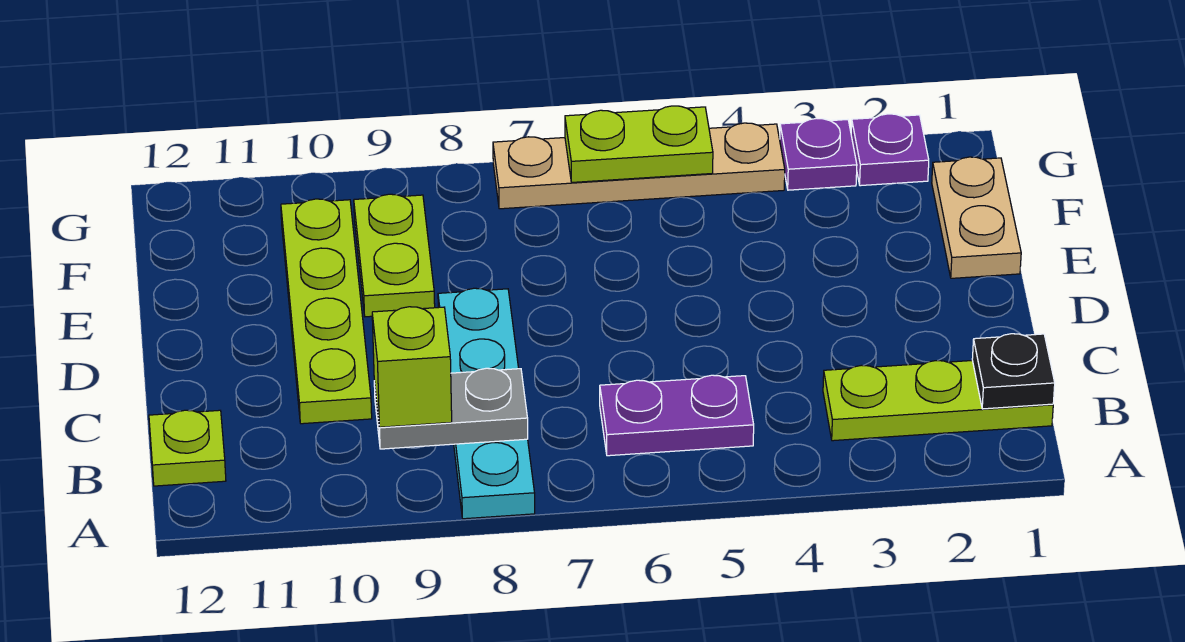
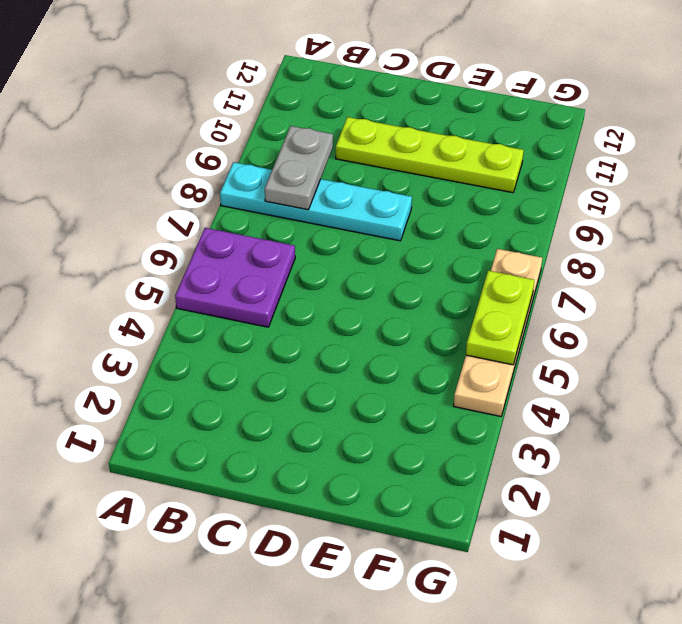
purple 2x2 plate [175,228,295,327] -> purple 1x2 plate [600,375,754,456]
none -> lime 1x3 plate [823,361,1053,441]
none -> lime 1x1 plate [149,410,226,486]
none -> tan 1x2 plate [932,157,1021,278]

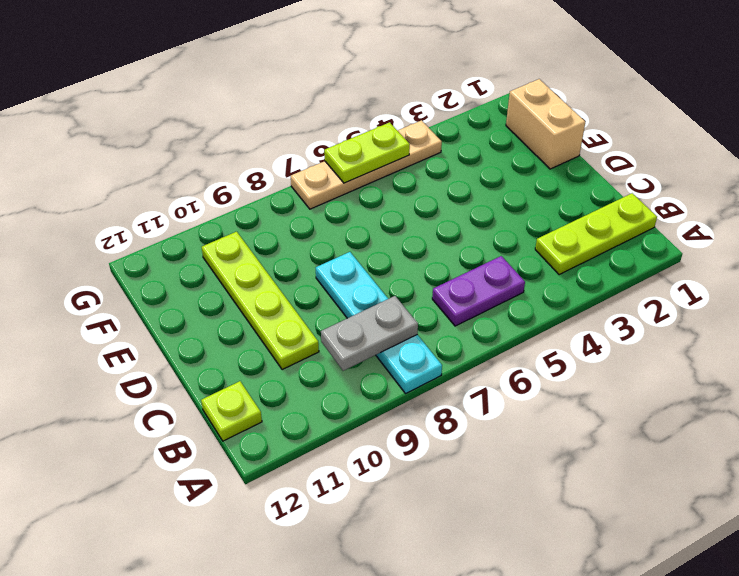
tan 1x2 brick [506,79,585,169] -> tan 1x2 plate [932,157,1021,278]
none -> lime 1x2 plate [354,194,435,317]
none -> purple 1x1 plate [851,114,929,186]
none -> purple 1x1 plate [780,118,857,190]

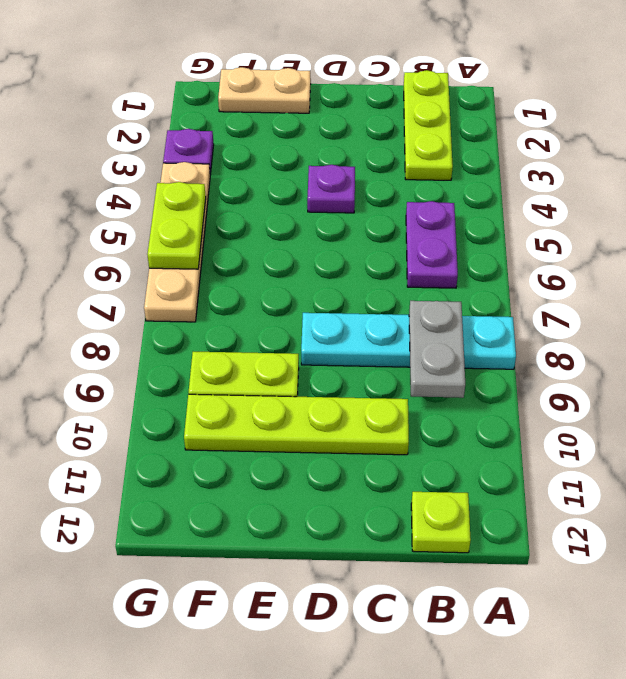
purple 1x1 plate [307,165,355,213] -> purple 1x1 plate moved to [851,114,929,186]
none -> black 1x1 plate [972,334,1055,409]
none -> lime 1x1 brick [372,307,452,427]

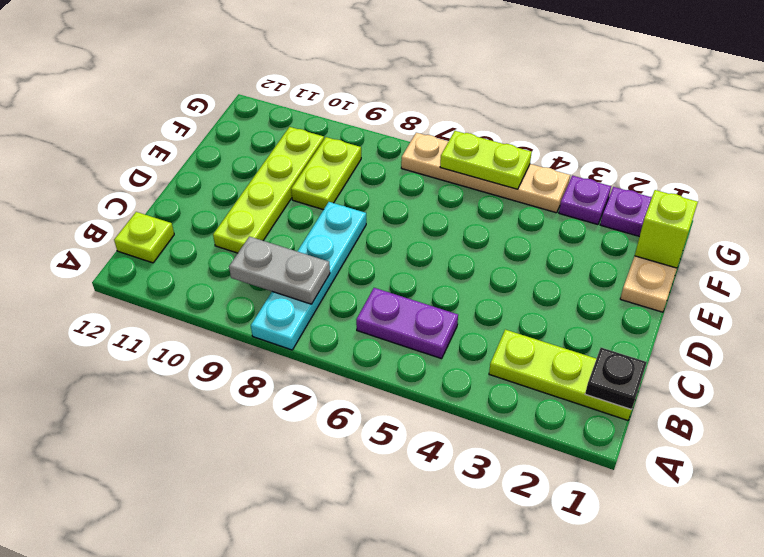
lime 1x1 brick [635,190,698,268] -> lime 1x1 brick moved to [372,307,452,427]

